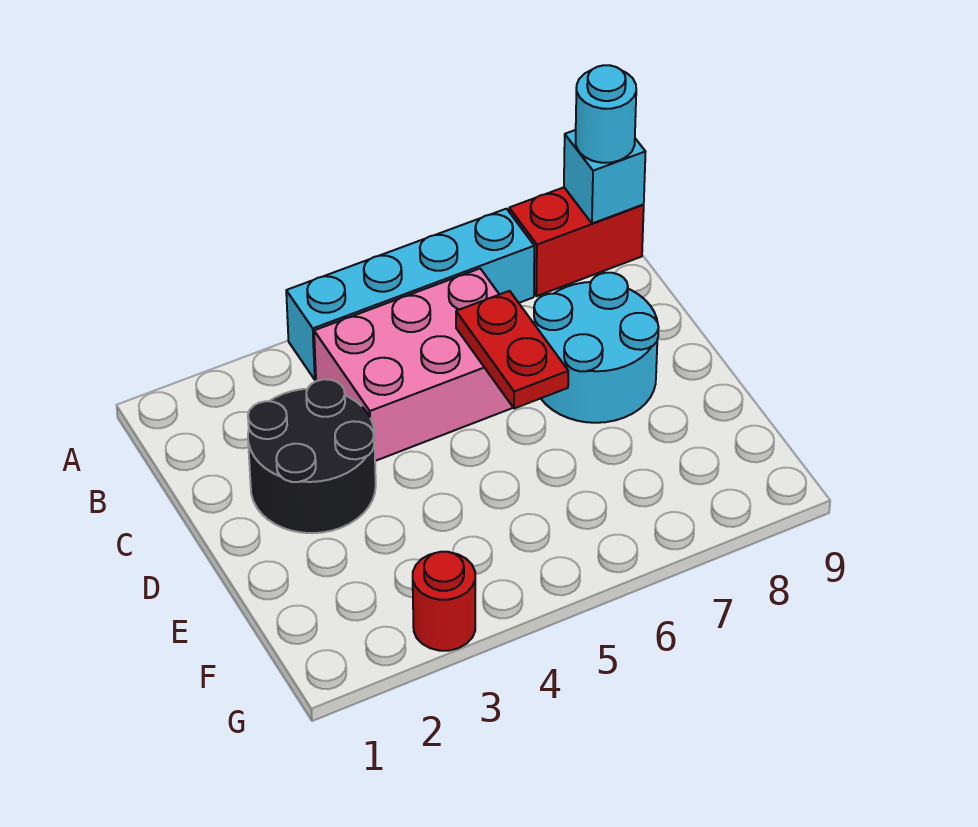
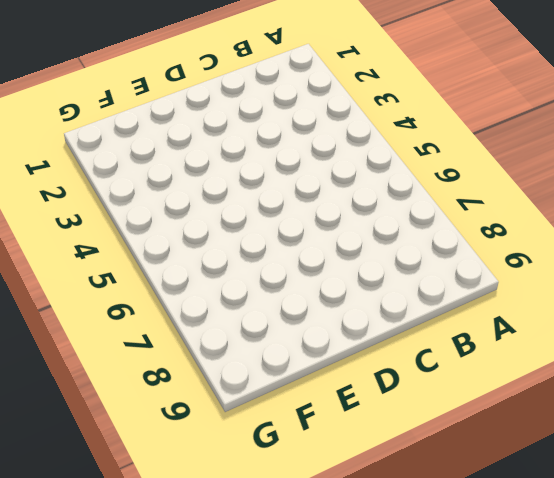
none -> cyan 1x4 brick [286,209,534,380]
none -> red 1x2 brick [509,187,644,296]

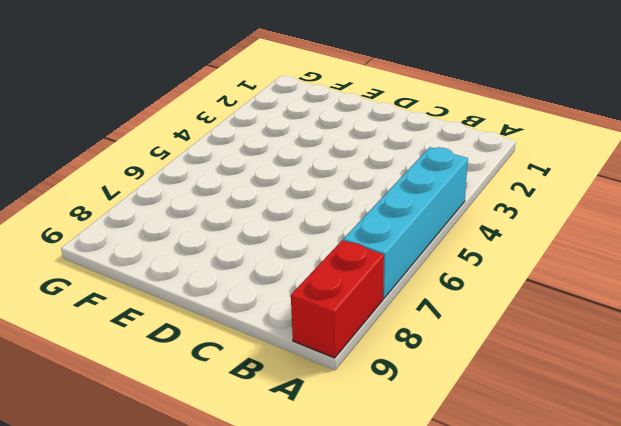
none -> pink 2x3 brick [314,269,513,461]
none -> black 2x2 round brick [248,379,376,533]

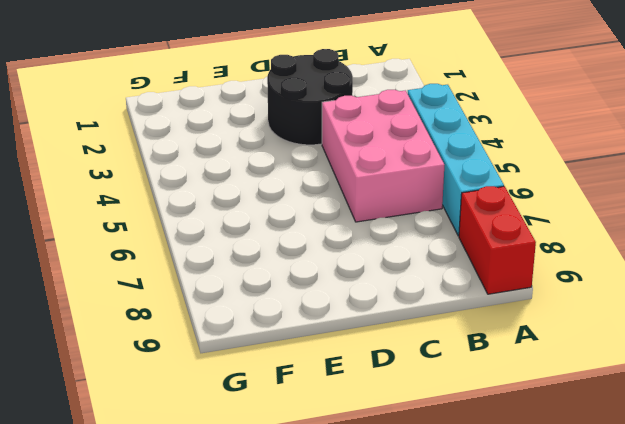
none -> cyan 2x2 round brick [534,273,659,423]
none -> red 1x1 round brick [413,552,475,651]

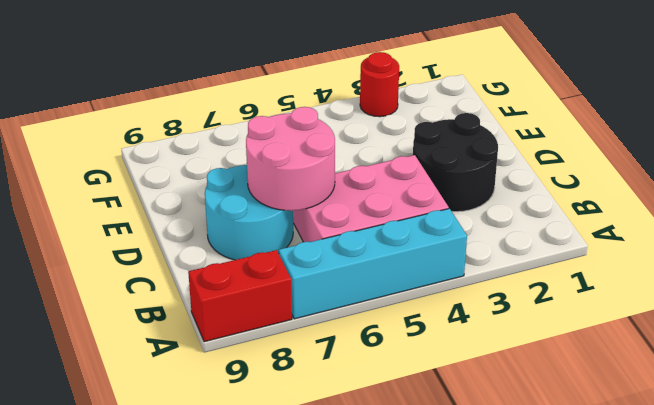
pink 2x2 round brick [246,107,335,211] -> red 1x2 plate [456,291,568,409]
none -> cyan 1x1 brick [564,130,645,223]
none -> cyan 1x1 round brick [576,65,636,163]

